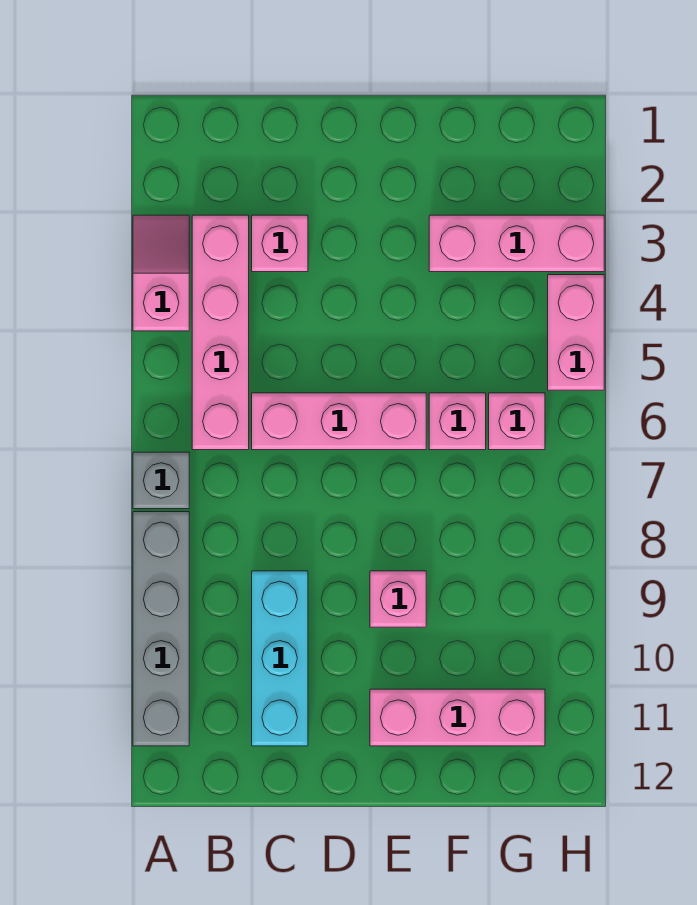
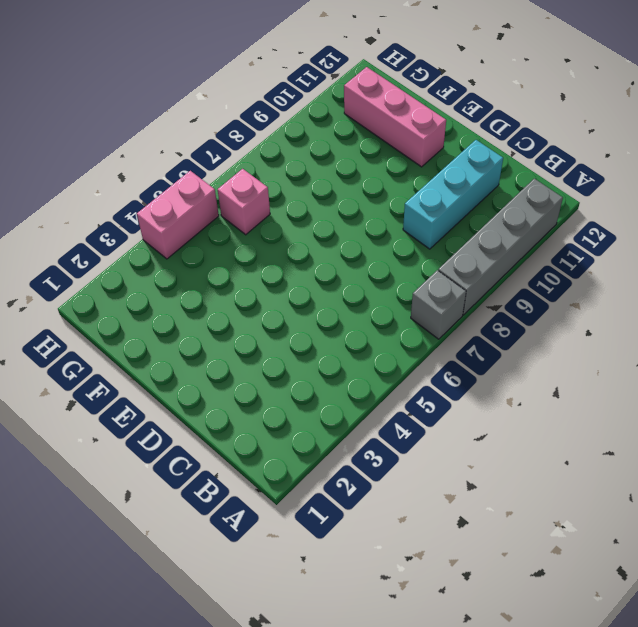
none -> pink 1x2 slope [133,215,189,331]
none -> pink 1x4 brick [192,215,249,450]
none -> pink 1x1 brick [252,215,308,272]

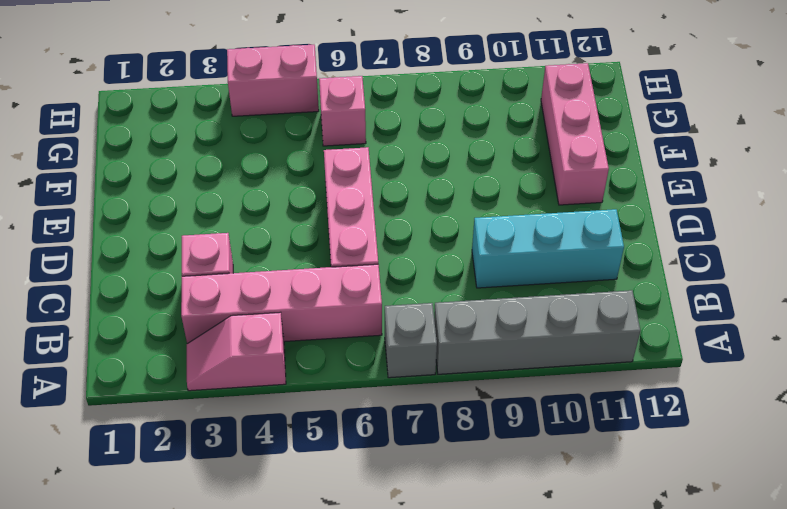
none -> pink 1x1 brick [370,571,426,627]
none -> pink 1x3 brick [429,215,604,272]
none -> pink 1x1 brick [429,393,486,450]

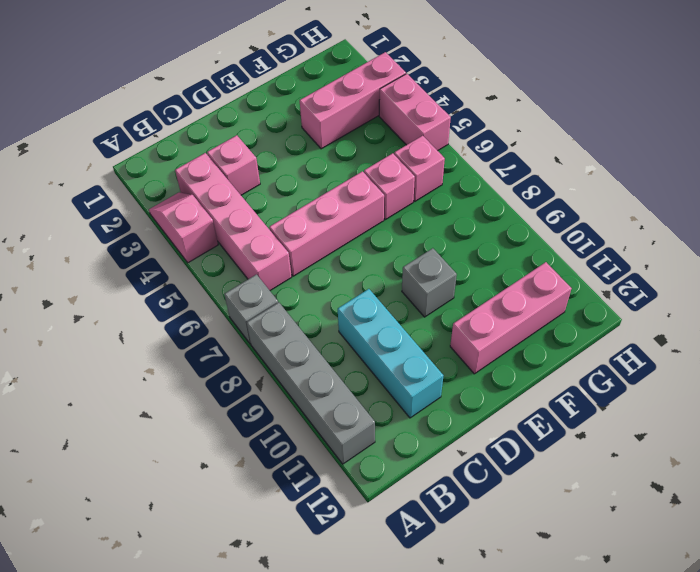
grey 1x1 brick [402,248,457,317] -> pink 1x1 brick [370,571,426,627]

